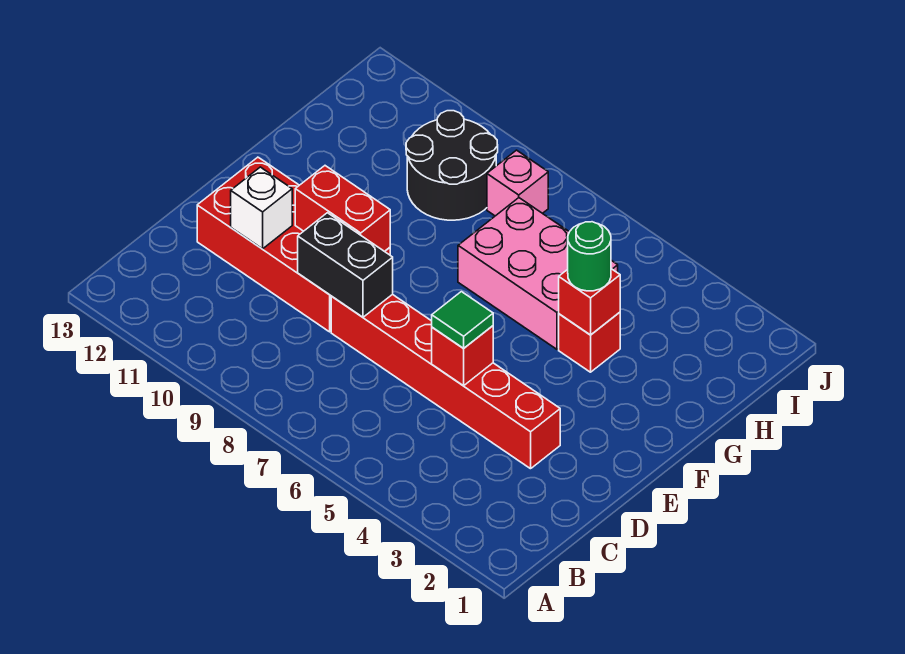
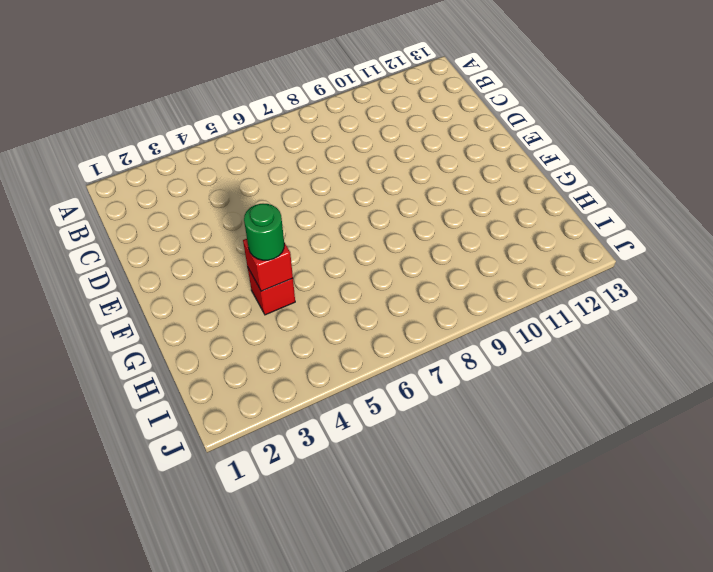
none -> red 1x6 brick [331,294,560,469]
none -> red 2x4 brick [197,157,390,332]
none -> pink 2x3 brick [458,198,618,349]

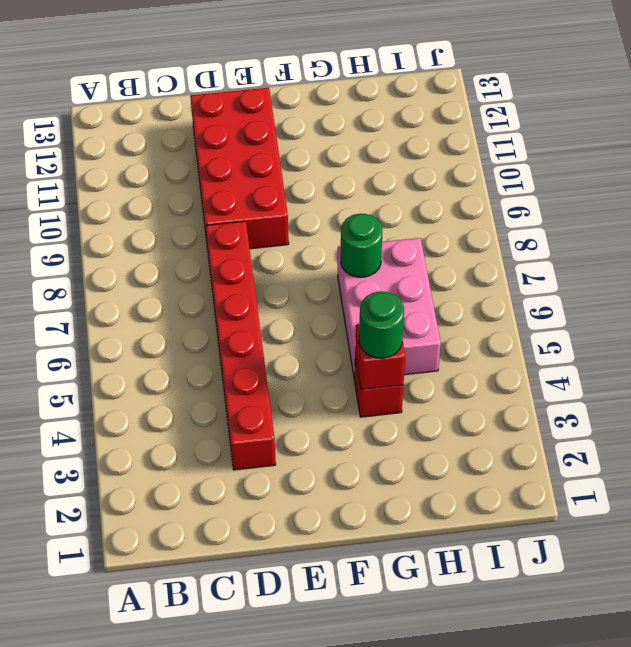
green 1x1 round brick [341,214,382,277] -> none
none -> black 2x2 round brick [406,111,498,220]
none -> pink 1x1 brick [487,150,548,216]
none -> red 1x1 brick [432,326,493,386]

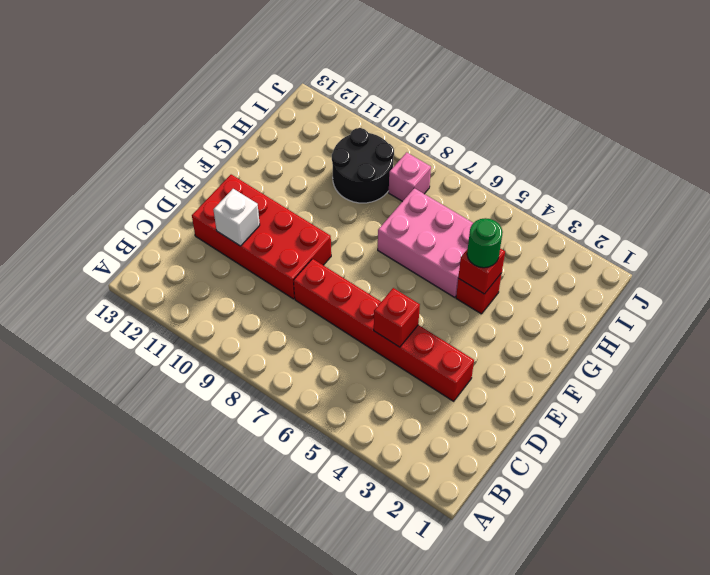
none -> black 1x2 brick [298,213,393,317]
none -> red 1x2 brick [295,166,390,251]
none -> green 1x1 tile [432,292,493,348]

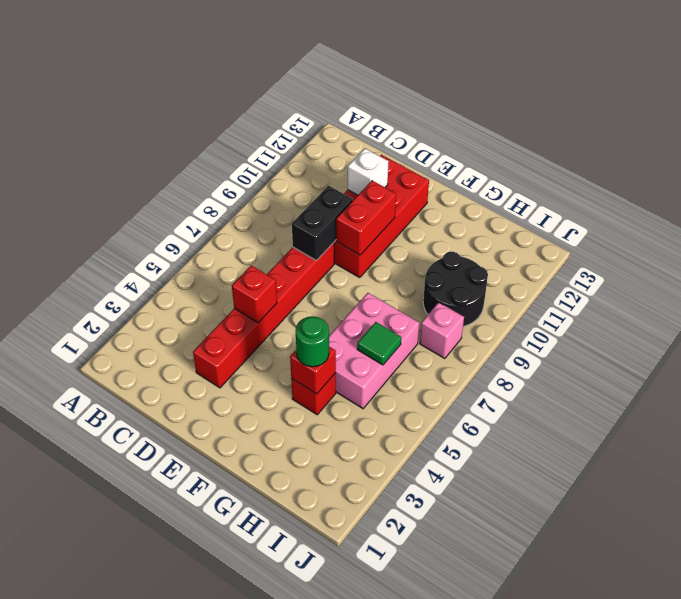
green 1x1 tile [357,322,401,365] -> green 1x1 tile moved to [432,292,493,348]

